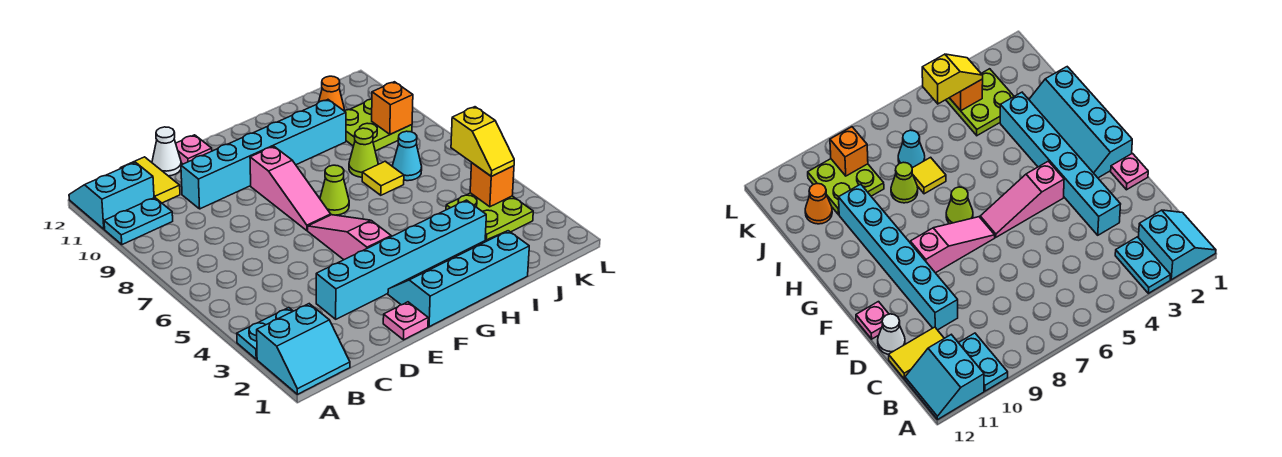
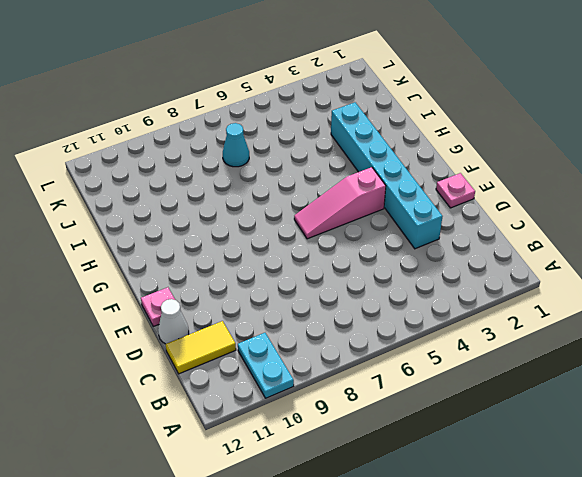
none -> cyan 2x2 slope [257,304,350,394]
none -> cyan 1x2 plate [237,308,293,359]
none -> cyan 2x2 slope [69,162,154,229]

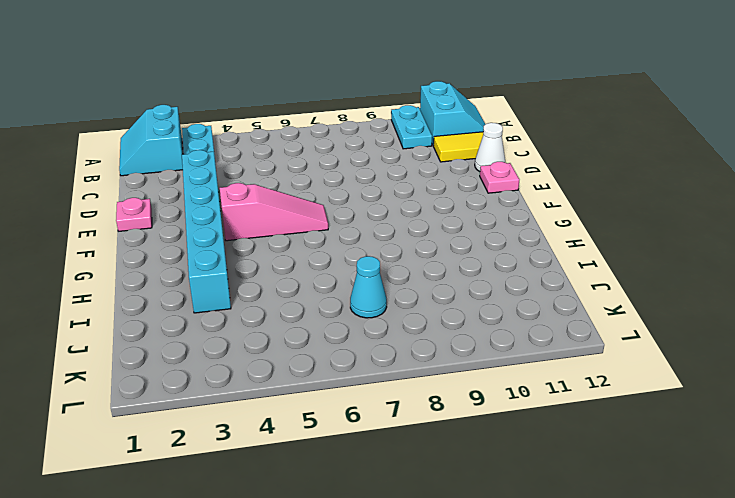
none -> cyan 1x6 brick [181,100,346,209]
none -> cyan 2x4 slope [388,231,529,327]
none -> pink 1x3 slope [250,146,331,231]

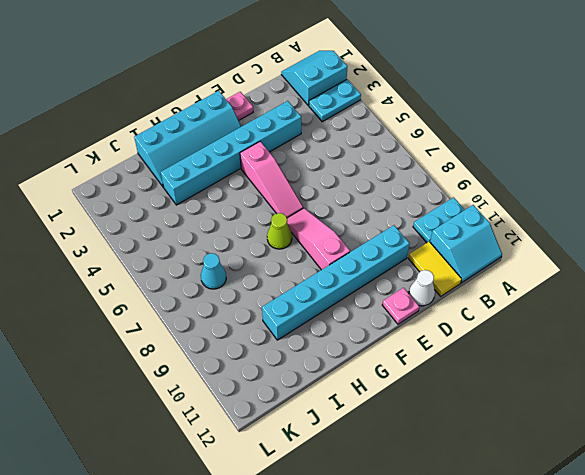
none -> yellow 1x1 tile [362,161,404,195]
none -> lime 1x1 cone [349,128,378,177]
none -> lime 2x2 plate [446,193,533,240]

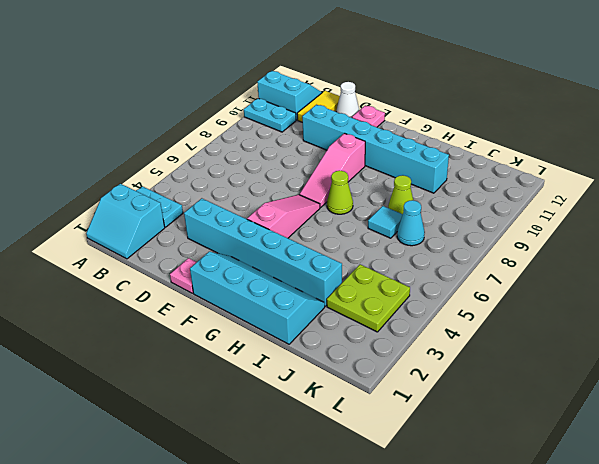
cyan 1x1 tile [368,206,403,238] -> yellow 1x1 tile [362,161,404,195]
none -> lime 2x2 plate [345,99,412,151]
none -> orange 1x1 cone [319,76,345,111]
none -> orange 1x1 brick [470,163,514,207]

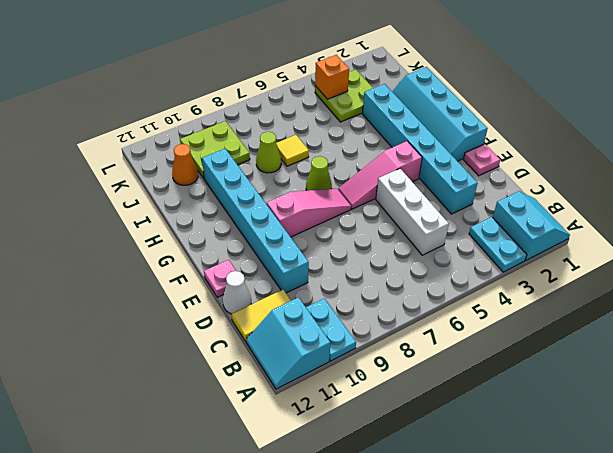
white 1x3 brick [376,169,449,255] -> none
none -> cyan 1x1 cone [392,131,422,181]
none -> orange 1x1 brick [372,82,413,134]
none -> yellow 1x2 slope [451,107,514,176]

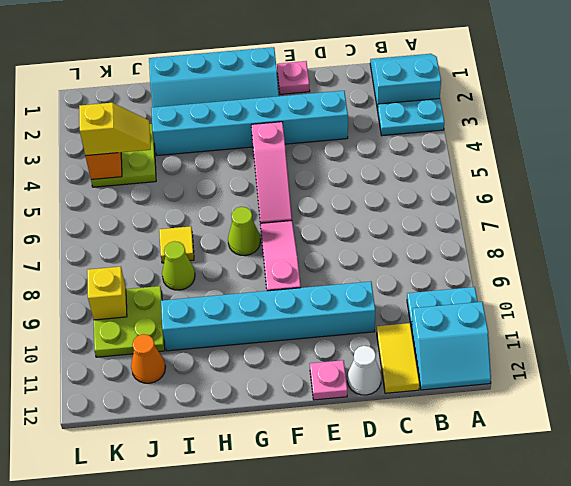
yellow 1x2 slope [79,103,151,156] -> yellow 1x2 slope turned to [451,107,514,176]
yellow 1x1 brick [87,267,127,320] -> orange 1x1 brick [372,82,413,134]
none -> cyan 1x1 cone [392,131,422,181]

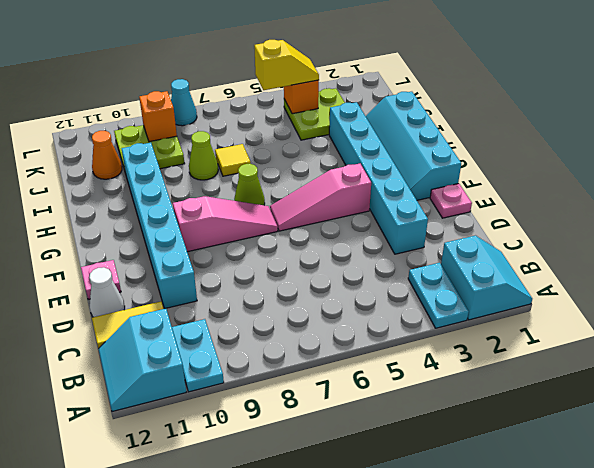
cyan 1x1 cone [171,79,197,126] -> cyan 1x1 cone moved to [392,131,422,181]

